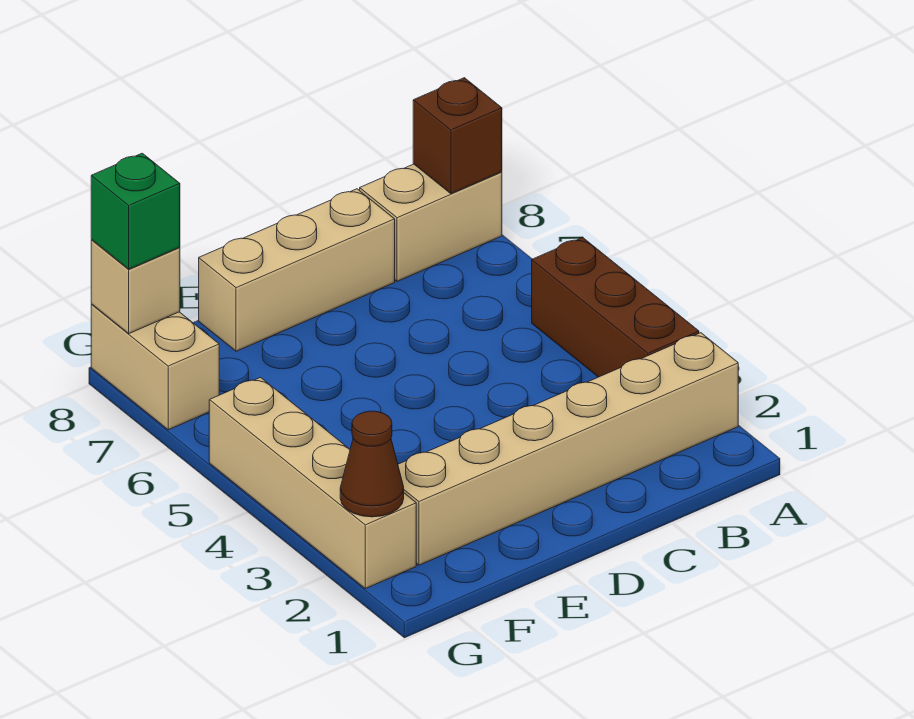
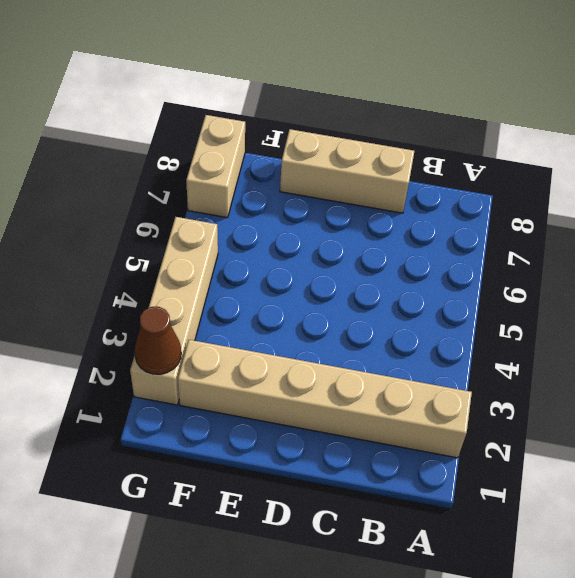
none -> brown 1x3 brick [532,237,699,377]
none -> tan 1x2 brick [360,164,502,281]

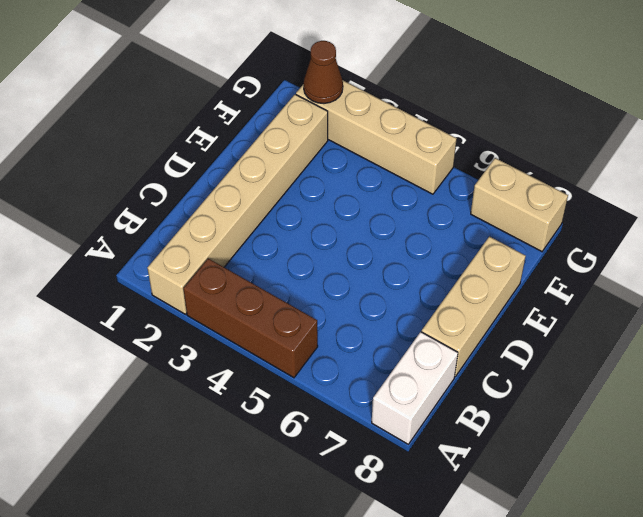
white 1x2 brick [372,332,458,444] -> tan 1x2 brick [360,164,502,281]
none -> brown 1x1 brick [413,78,502,194]
none -> tan 1x1 brick [91,240,180,333]

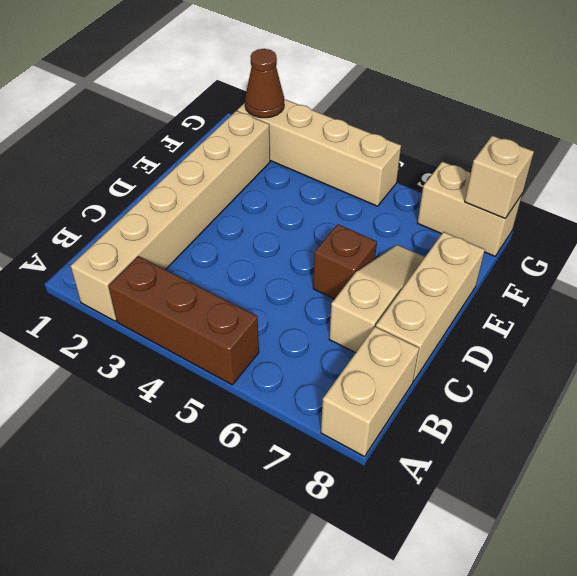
tan 1x3 slope [329,245,425,353] -> none
brown 1x1 brick [313,224,377,299] -> brown 1x1 brick moved to [413,78,502,194]
none -> green 1x1 brick [91,153,180,269]

